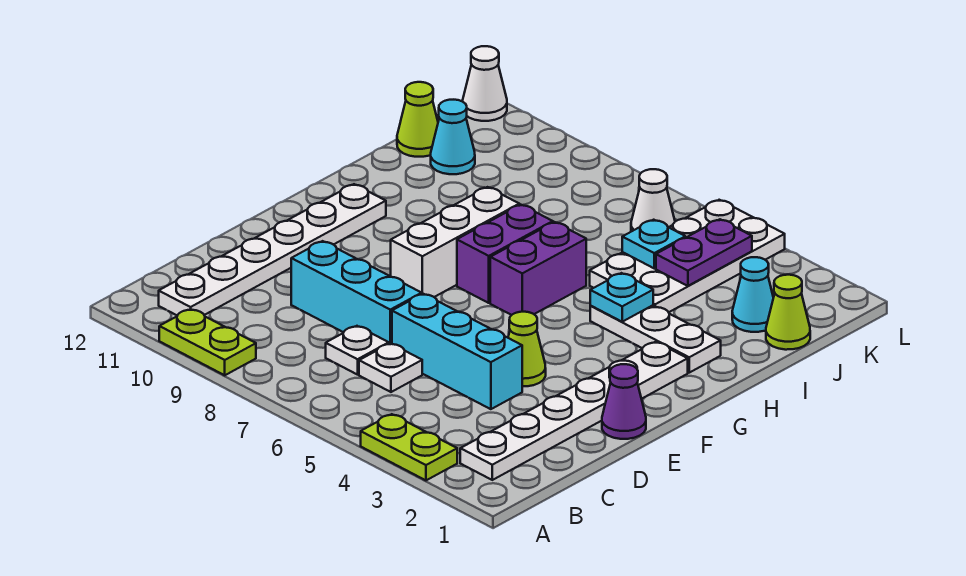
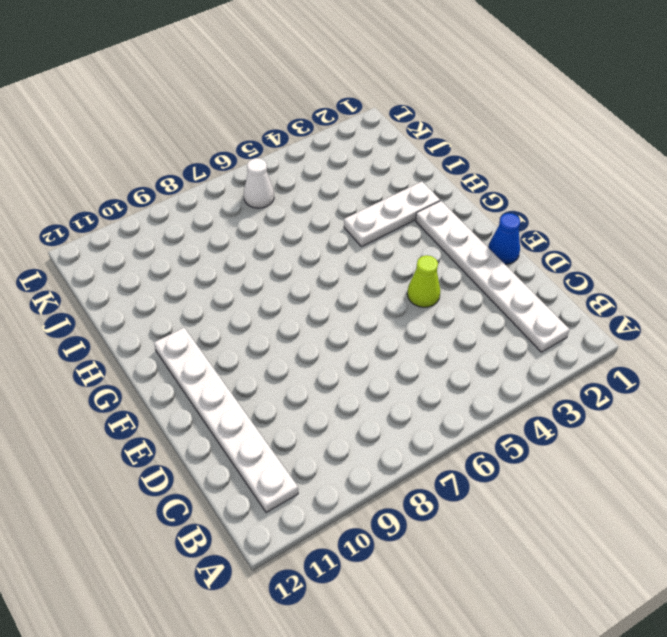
blue 1x1 cone [488,213,520,264] -> purple 1x1 cone [602,364,646,439]
none -> lime 1x2 plate [361,414,457,480]
none -> lime 1x2 plate [159,309,256,375]
none -> white 1x1 plate [359,343,422,392]

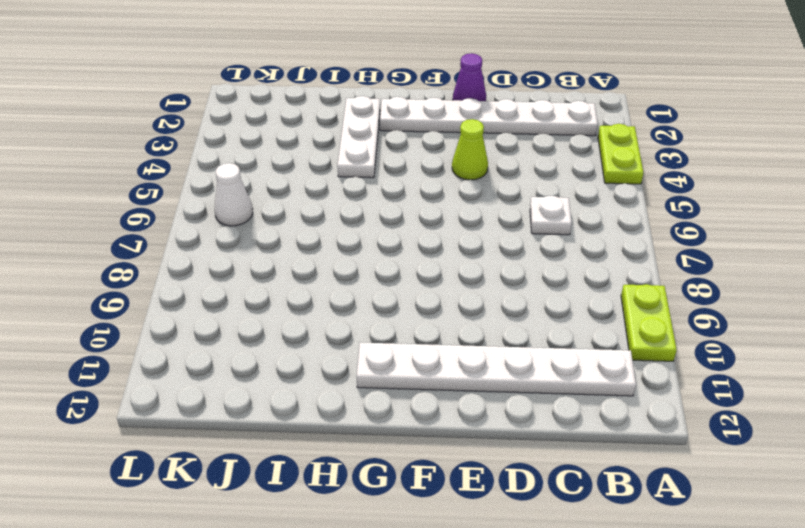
none -> white 1x1 plate [326,326,389,375]
none -> cyan 1x3 brick [392,294,522,409]
none -> cyan 1x3 brick [291,241,422,344]

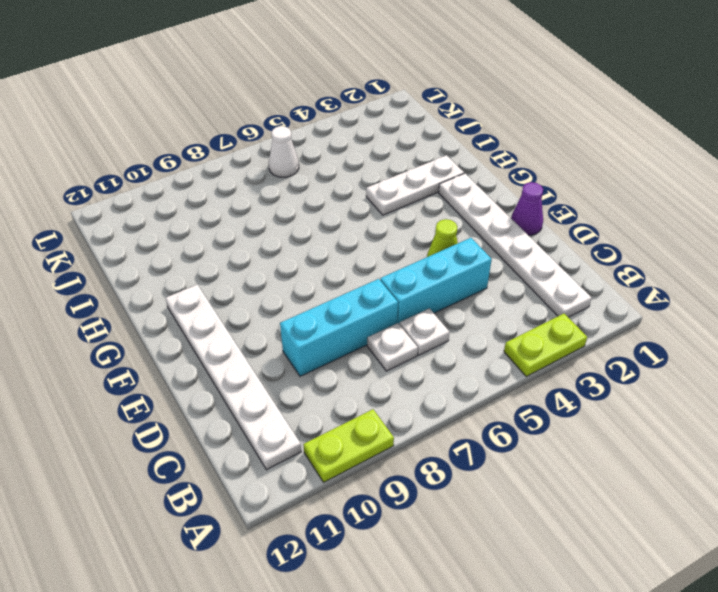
none -> white 1x3 brick [391,187,519,297]
none -> purple 1x2 brick [490,222,586,315]
none -> purple 1x2 brick [457,205,553,303]

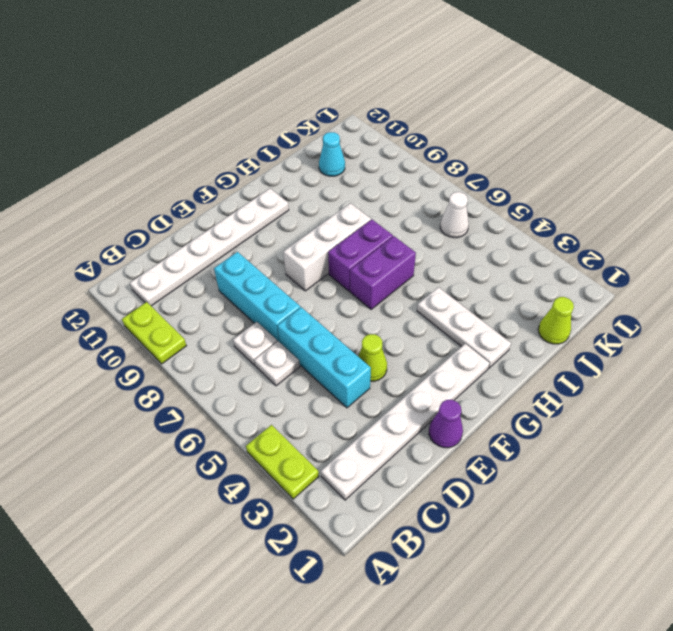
none -> white 2x4 plate [590,200,785,312]
none -> cyan 1x1 cone [732,257,773,332]
none -> lime 1x1 cone [397,82,438,157]

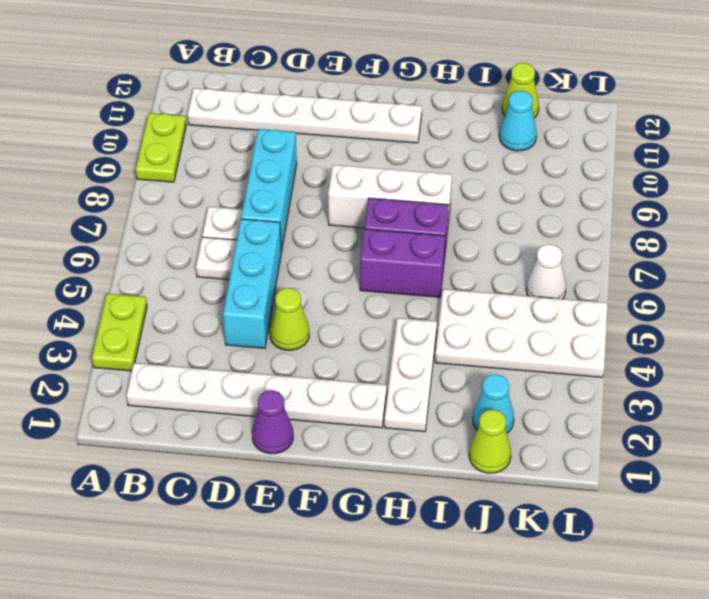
none -> white 1x1 cone [463,46,507,121]
none -> cyan 1x1 plate [590,273,653,322]
none -> purple 1x2 plate [656,219,752,286]

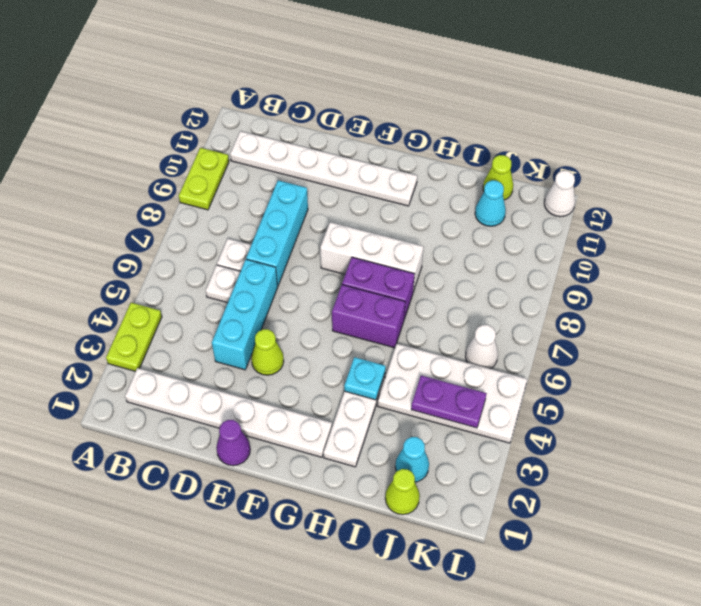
none -> cyan 1x1 plate [622,220,686,268]

